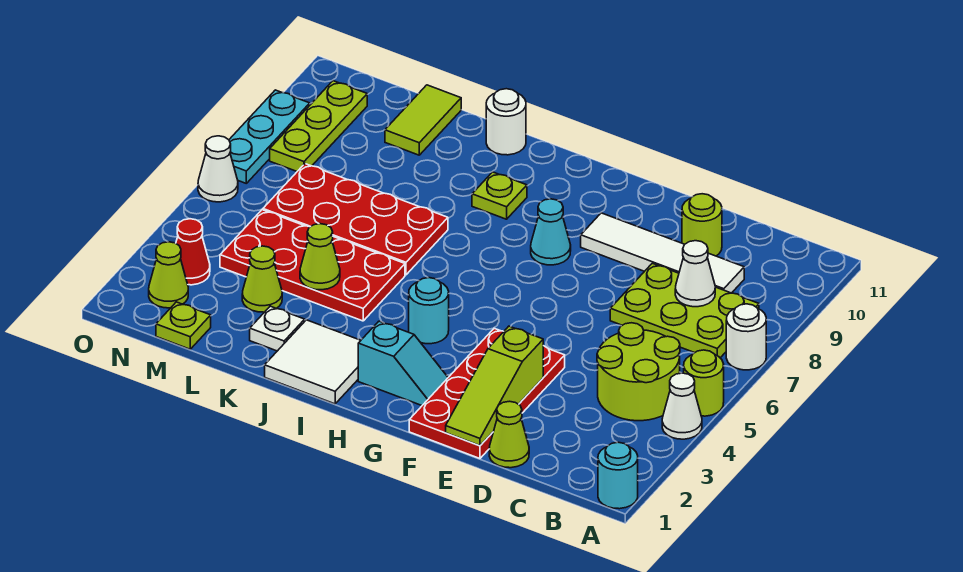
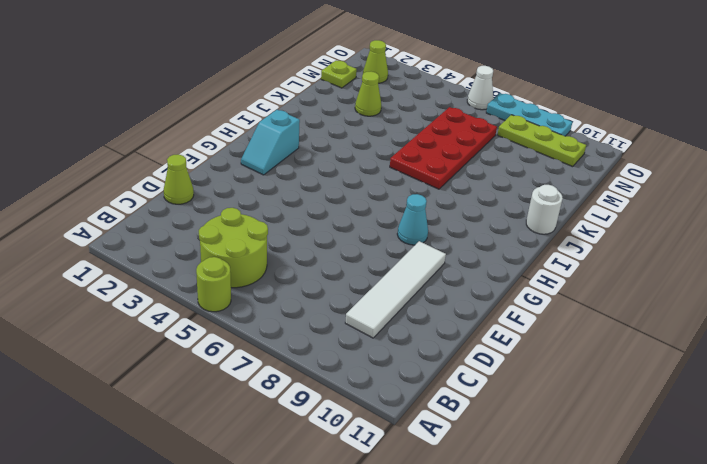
none -> cyan 1x1 round brick [598,442,638,509]
none -> white 1x1 cone [662,373,702,439]
none -> white 1x1 round brick [726,304,766,370]
none -> lime 2x3 plate [610,263,759,358]

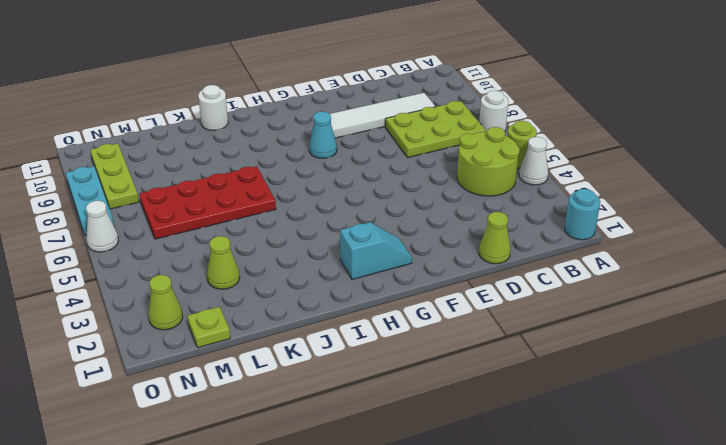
none -> lime 1x1 round brick [682,194,722,256]
none -> red 2x4 plate [409,328,565,458]
none -> cyan 1x1 round brick [409,278,449,344]
none -> white 2x2 tile [265,320,361,404]

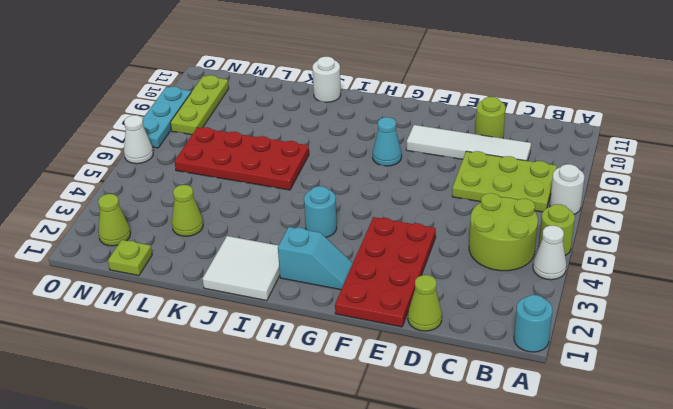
none -> lime 1x1 plate [472,172,527,219]
none -> red 2x4 plate [220,210,405,321]
none -> white 1x1 plate [250,306,305,351]
none -> lime 1x2 tile [385,85,461,155]

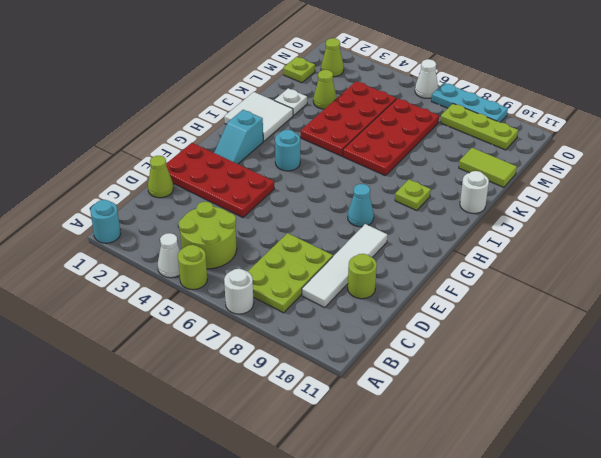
none -> red 1x1 cone [176,219,210,285]
none -> white 1x1 cone [675,241,715,307]
none -> lime 1x3 slope [446,326,543,446]
none -> lime 1x1 cone [300,224,340,290]

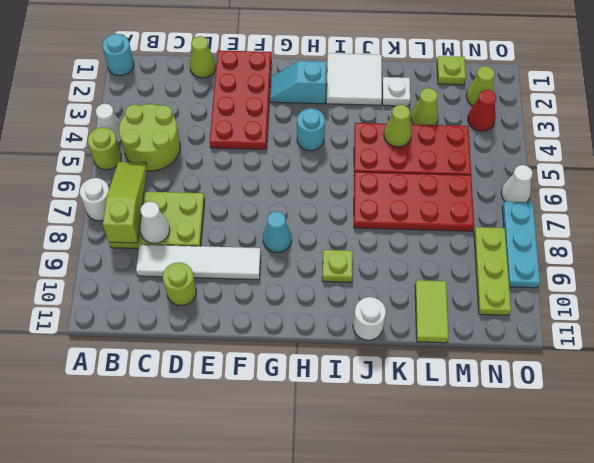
lime 1x3 slope [103,162,147,243] -> lime 1x3 slope moved to [446,326,543,446]

